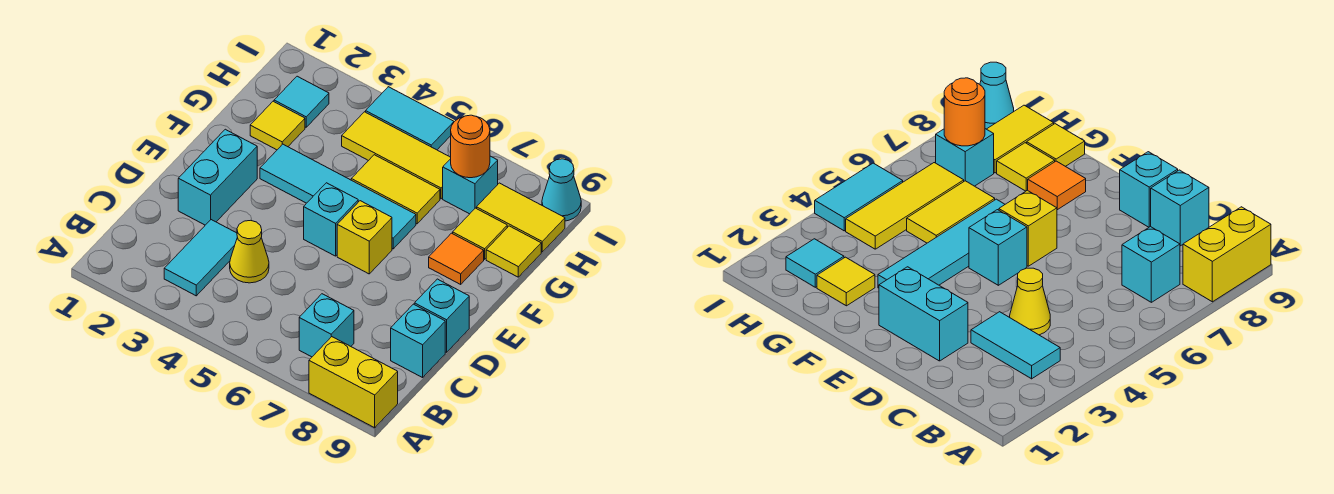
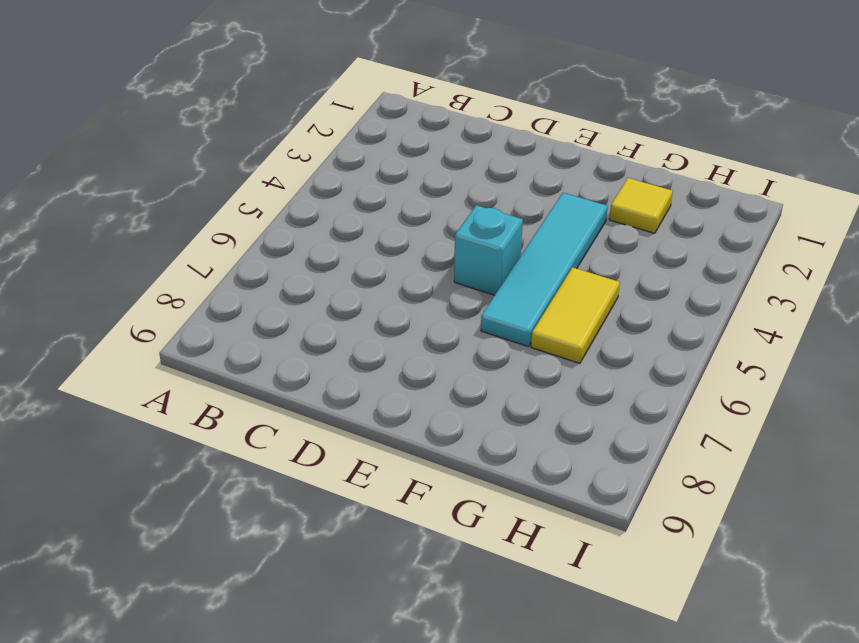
none -> yellow 1x2 brick [309,337,398,428]
none -> cyan 1x2 tile [164,220,237,296]
none -> cyan 1x1 brick [299,294,354,357]

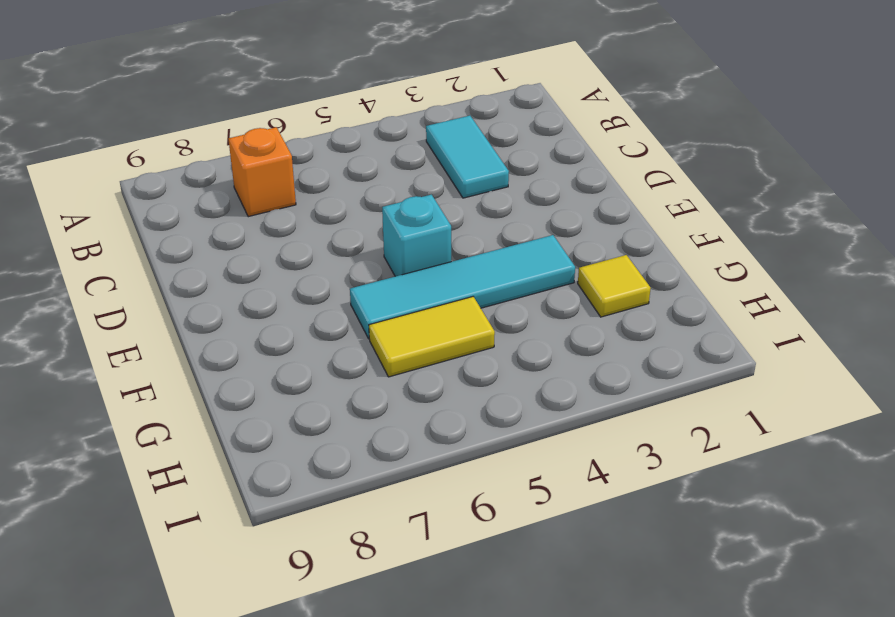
orange 1x1 brick [229,127,296,217] -> cyan 1x1 brick [299,294,354,357]
none -> yellow 1x2 brick [309,337,398,428]
none -> yellow 1x1 cone [230,220,269,283]
none -> cyan 1x1 brick [391,304,445,378]

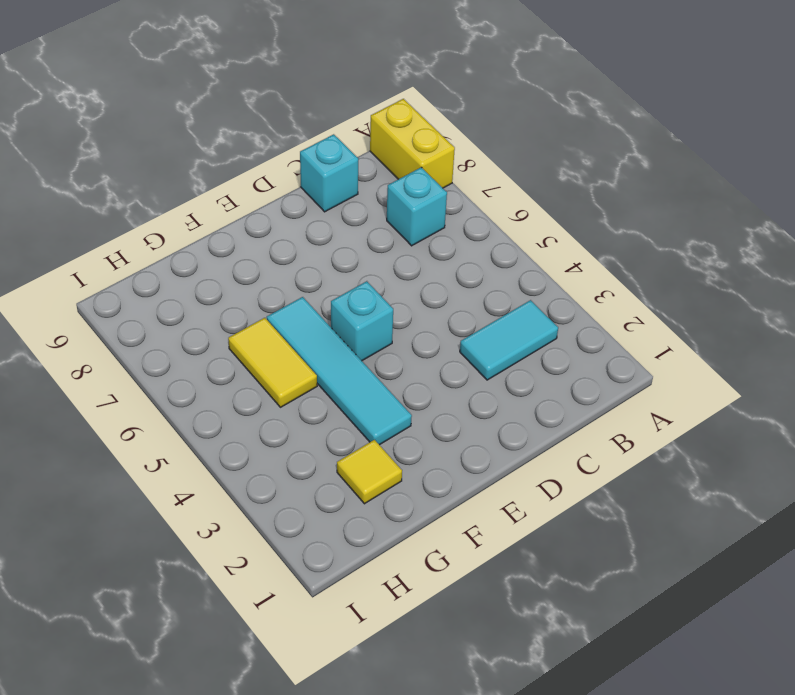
none -> yellow 1x1 cone [230,220,269,283]
none -> cyan 1x2 brick [178,129,257,225]
none -> cyan 1x1 brick [414,279,469,352]

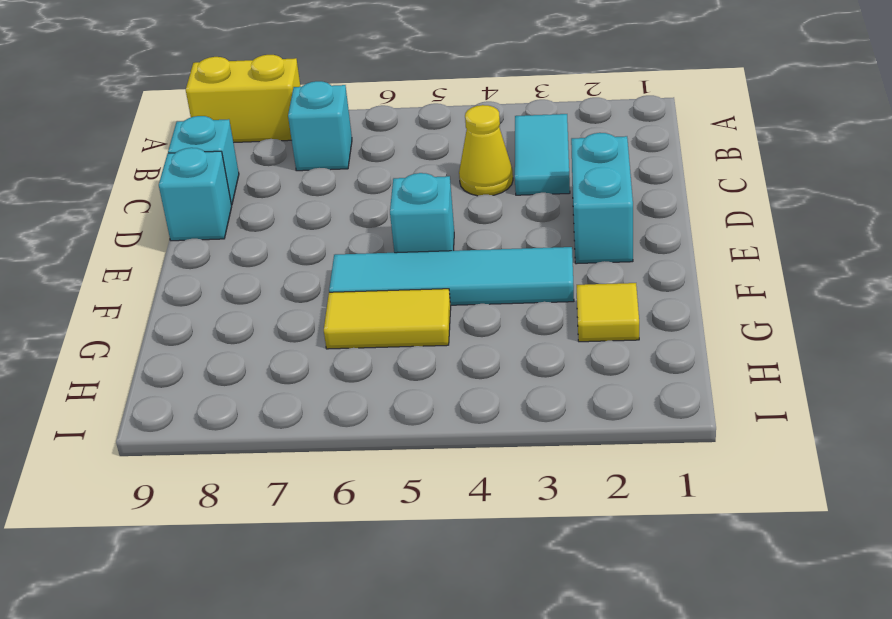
none -> yellow 1x1 brick [337,201,392,274]
none -> orange 1x1 tile [429,233,484,284]
none -> yellow 1x1 tile [453,208,507,259]

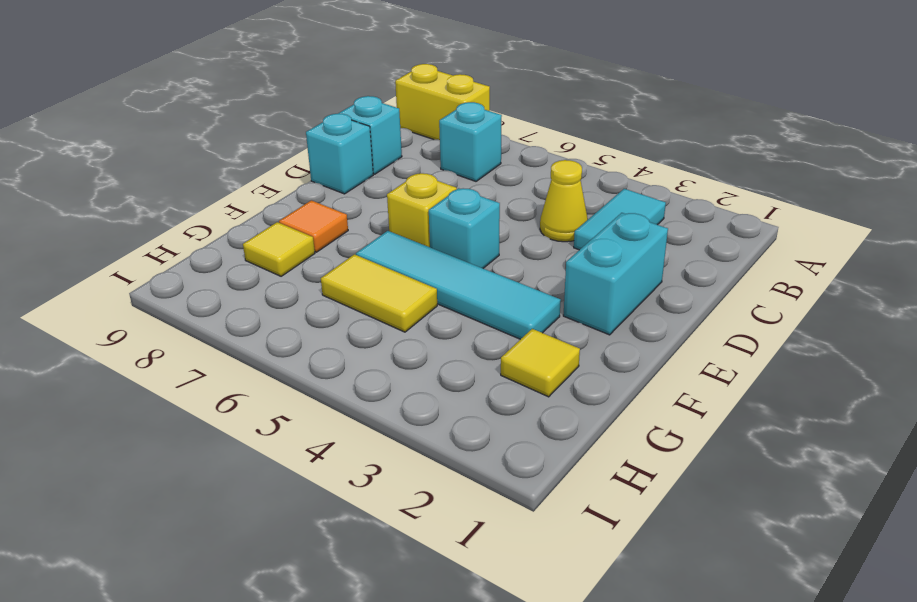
none -> yellow 1x1 tile [486,226,541,277]
none -> cyan 1x1 tile [274,76,329,127]
none -> yellow 1x3 tile [342,112,451,199]

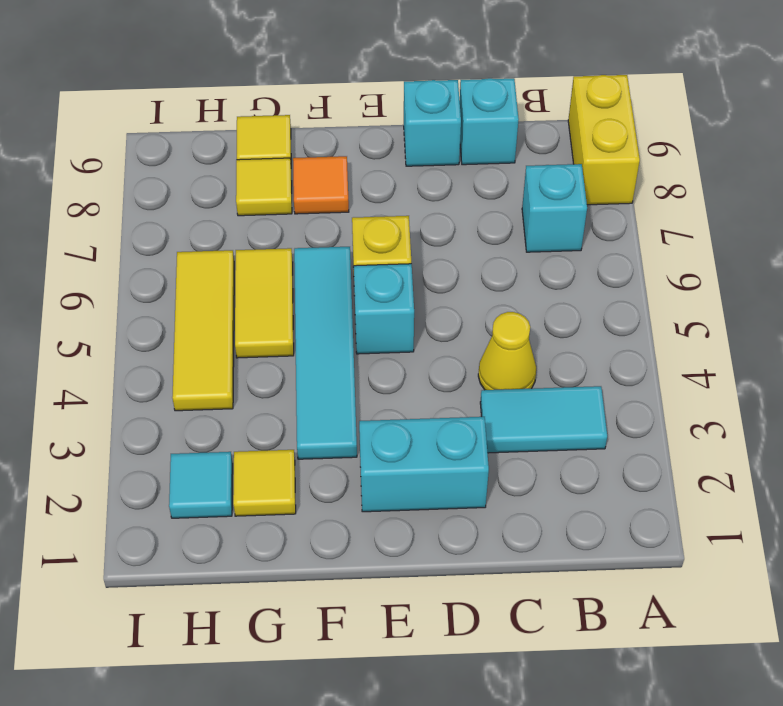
none -> cyan 1x1 brick [443,156,498,214]
none -> yellow 1x2 tile [477,183,565,252]
none -> cyan 1x2 tile [366,87,454,150]

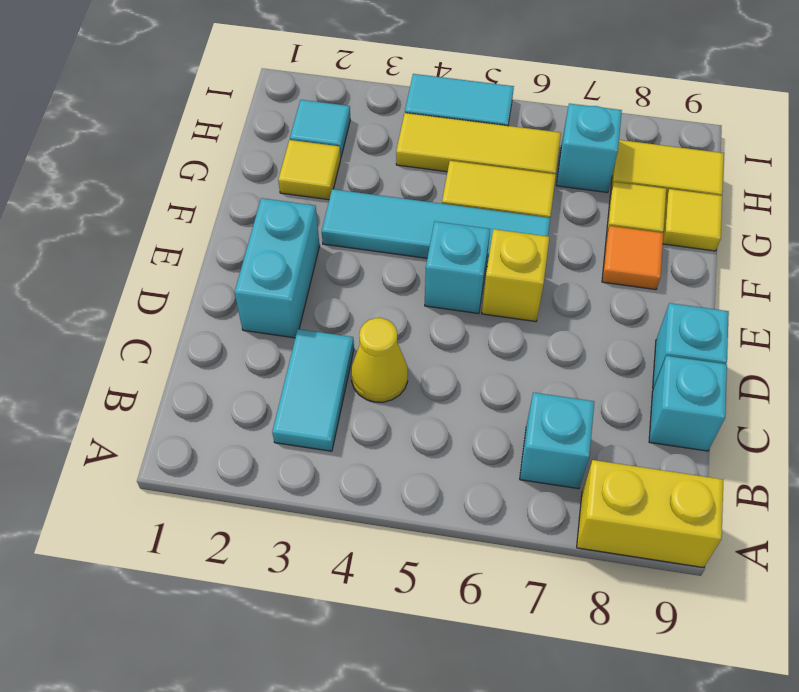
none -> cyan 1x1 cone [542,159,581,221]
none -> orange 1x1 round brick [451,115,490,178]

